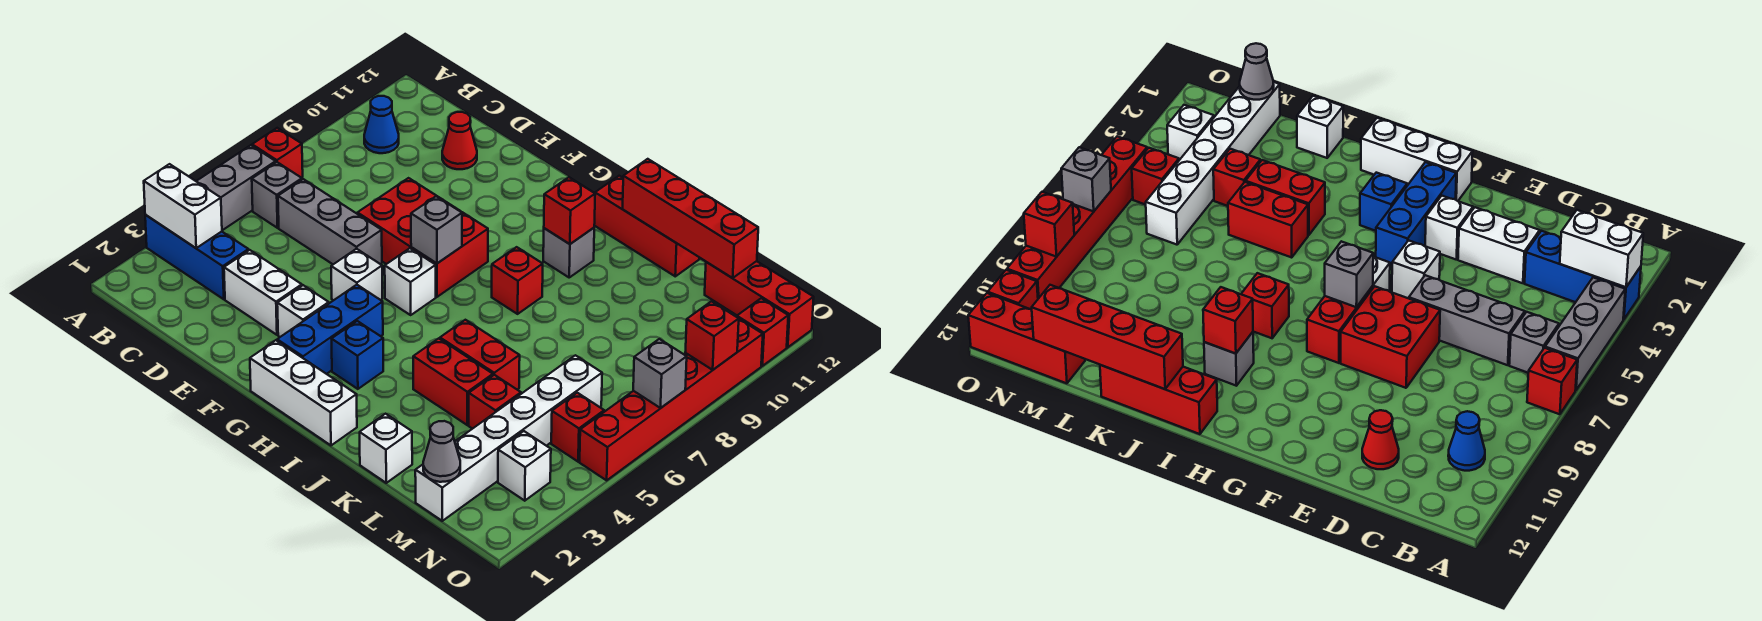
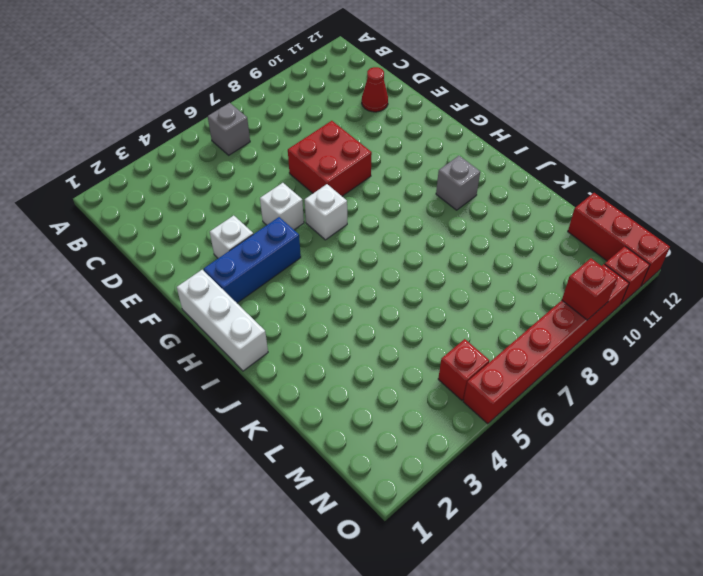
none -> blue 1x3 brick [145,215,248,299]
none -> grey 1x3 brick [196,145,276,230]
none -> red 1x1 brick [252,128,303,178]
none -> blue 1x1 cone [364,96,399,153]

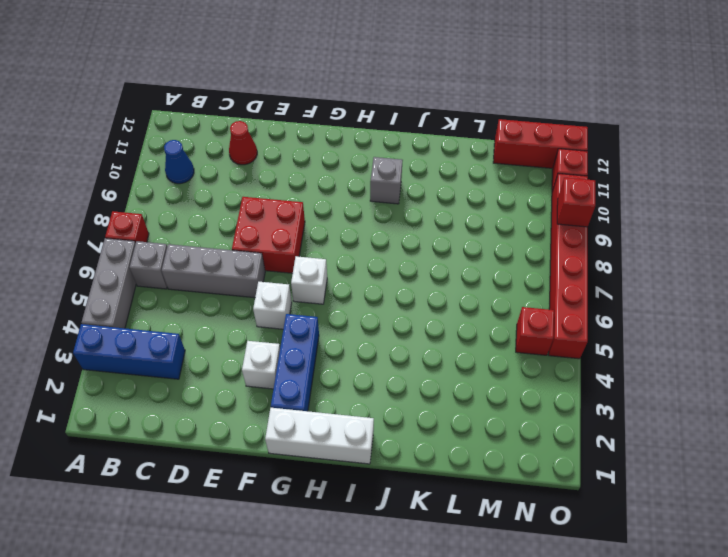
none -> white 1x2 brick [224,250,302,335]
none -> red 1x2 brick [411,212,488,297]
none -> blue 1x1 brick [332,321,383,389]
none -> red 1x1 brick [492,247,543,314]

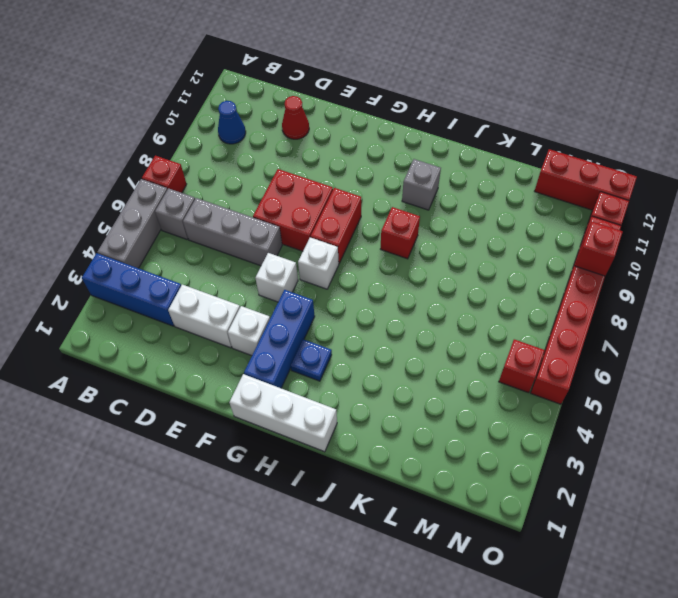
blue 1x1 plate [291,339,332,381] -> blue 1x1 brick [332,321,383,389]
none -> red 1x3 brick [594,176,699,276]
none -> red 1x2 brick [413,338,493,425]
none -> red 1x2 brick [440,320,520,389]
none -> white 1x1 brick [360,414,412,483]

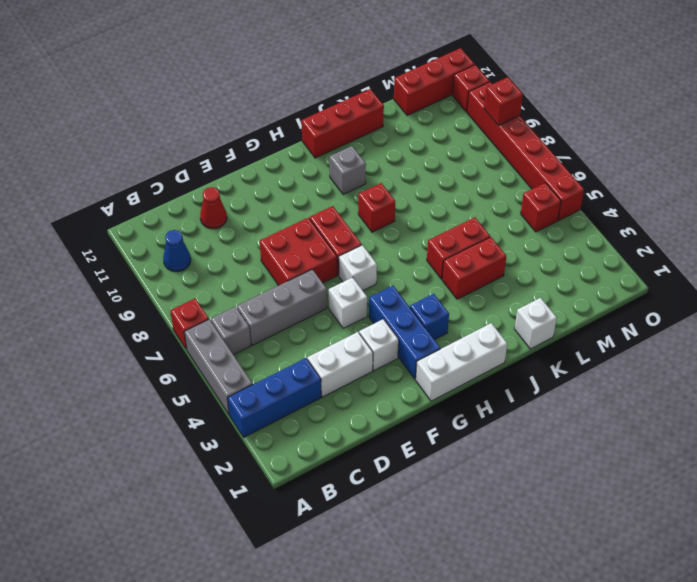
none -> red 1x1 brick [469,375,521,429]
none -> white 1x6 brick [415,355,602,521]
none -> white 1x1 brick [498,431,551,501]
none -> white 1x2 brick [144,164,222,248]

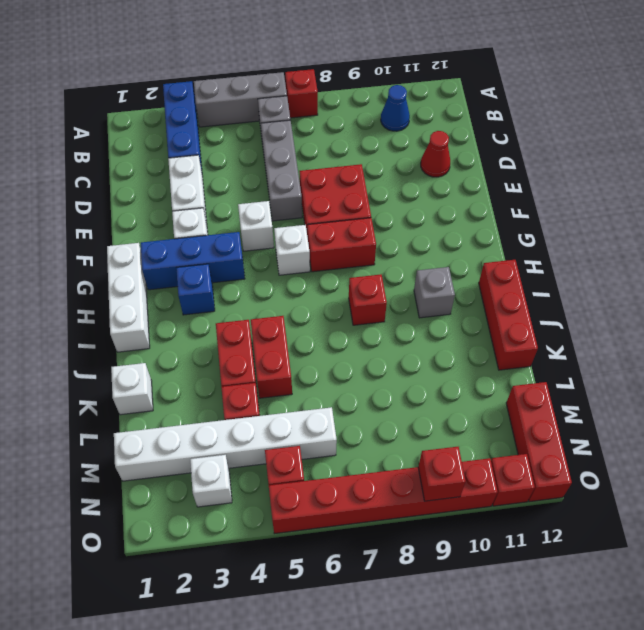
none -> white 1x2 brick [144,164,222,248]
none -> grey 1x1 brick [411,196,462,263]
none -> red 1x1 brick [544,177,595,244]
none -> red 1x4 brick [623,159,758,278]

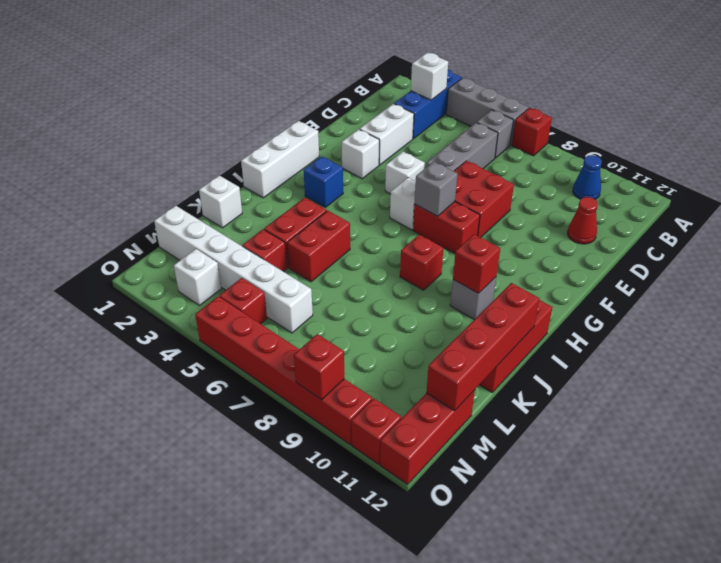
white 1x1 brick [411,52,448,100] -> white 1x2 brick [144,164,222,248]
none -> blue 1x3 brick [277,285,383,374]
none -> grey 1x1 cone [423,421,460,482]
none -> grey 1x1 brick [633,339,687,408]

